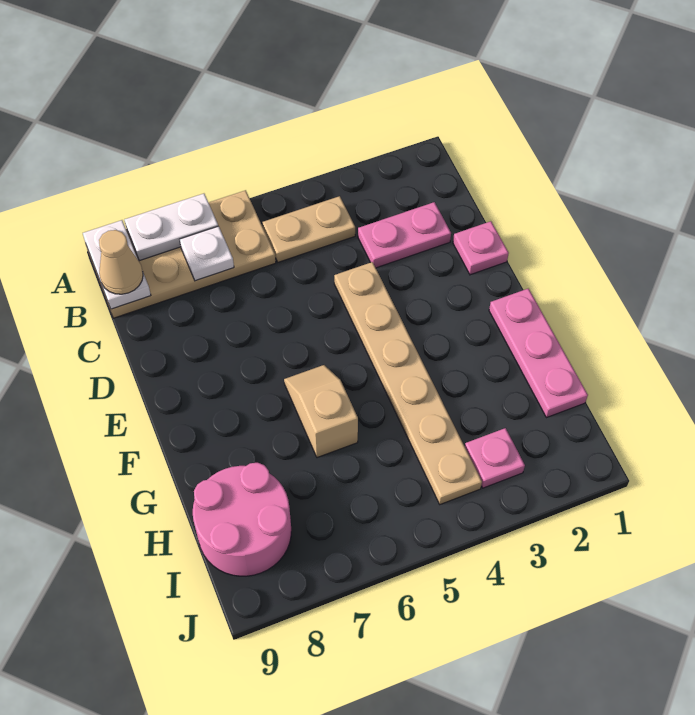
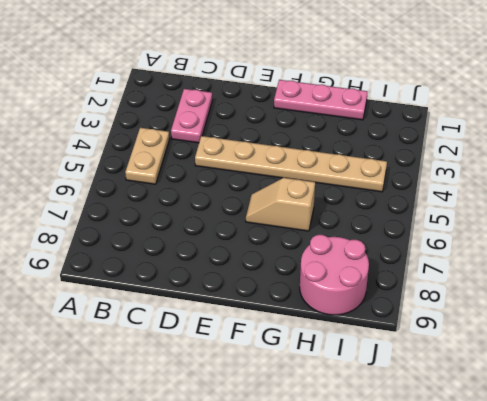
none -> tan 2x4 plate [87,190,276,318]
none -> pink 1x1 plate [453,221,509,275]
none -> pink 1x1 plate [465,428,525,488]

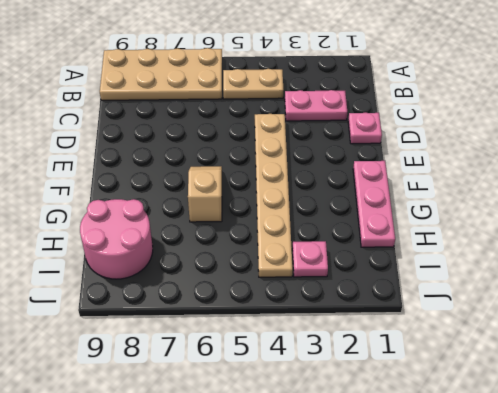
none -> white 1x2 plate [124,194,218,261]
none -> white 1x2 plate [83,220,151,309]
none -> white 1x1 plate [180,226,234,281]

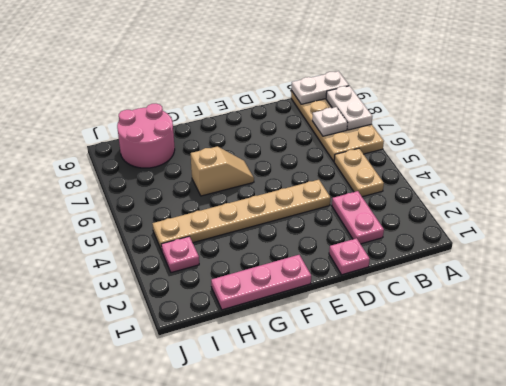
none -> tan 1x1 cone [99,230,143,294]

